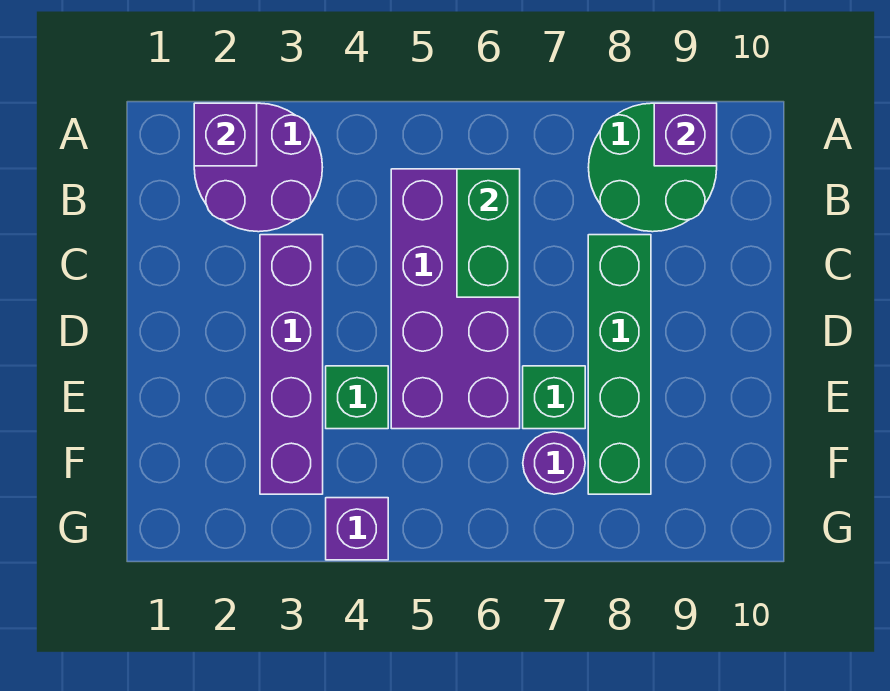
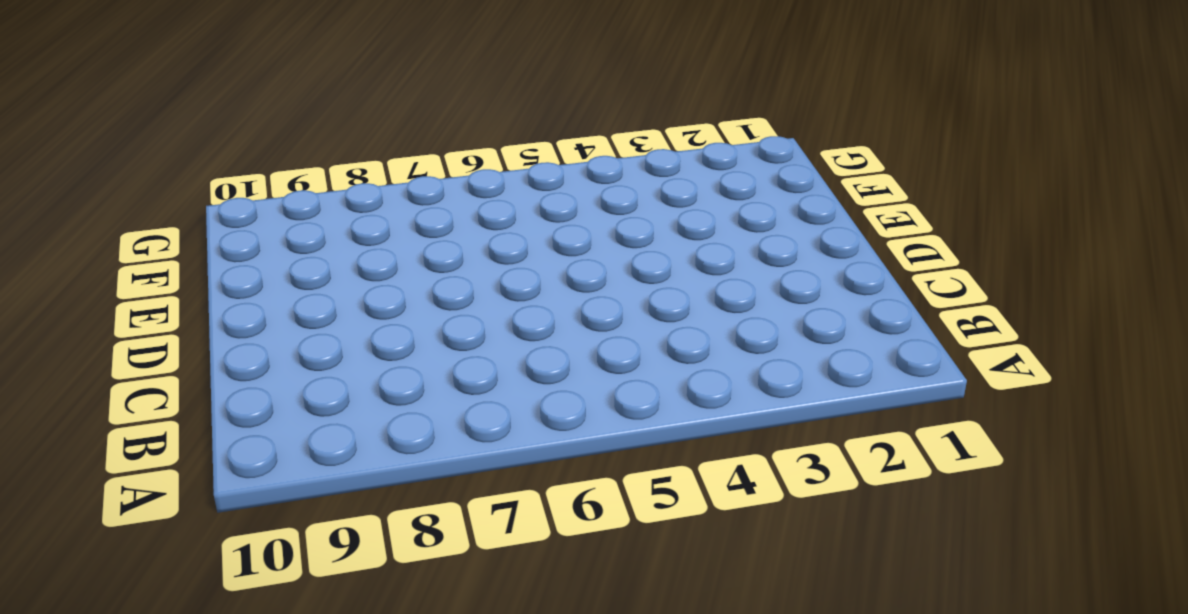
none -> purple 2x2 round brick [194,103,323,232]
none -> green 2x2 round brick [588,103,717,232]
none -> purple 2x4 brick [391,169,520,429]

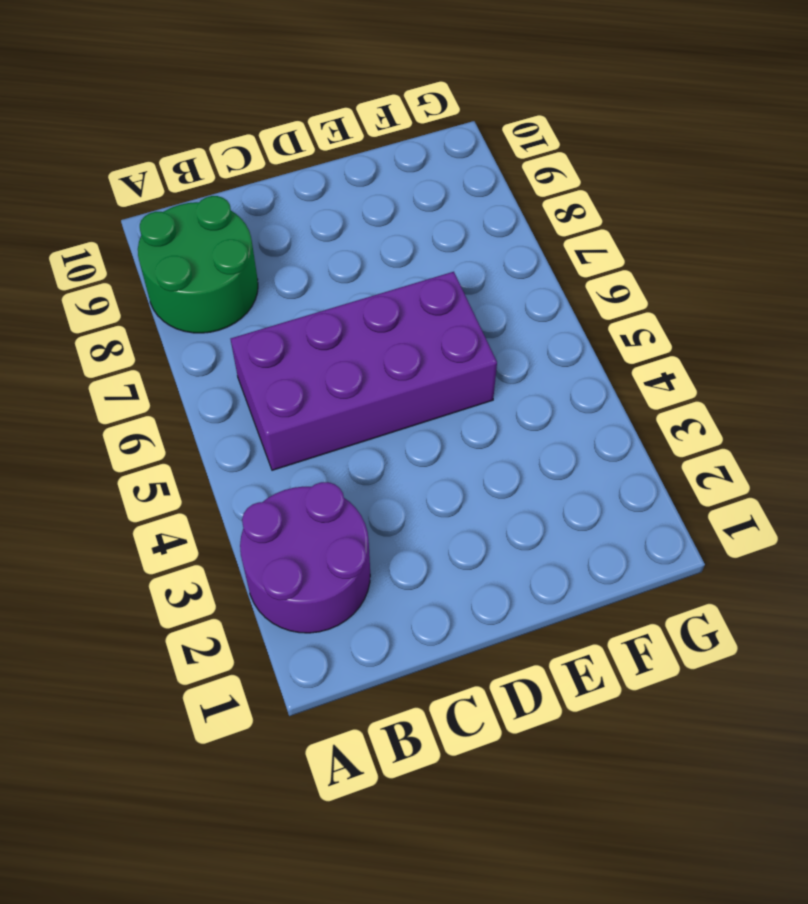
none -> purple 1x4 brick [260,235,323,494]
none -> green 1x4 brick [588,235,651,494]
none -> green 1x1 brick [326,366,388,429]

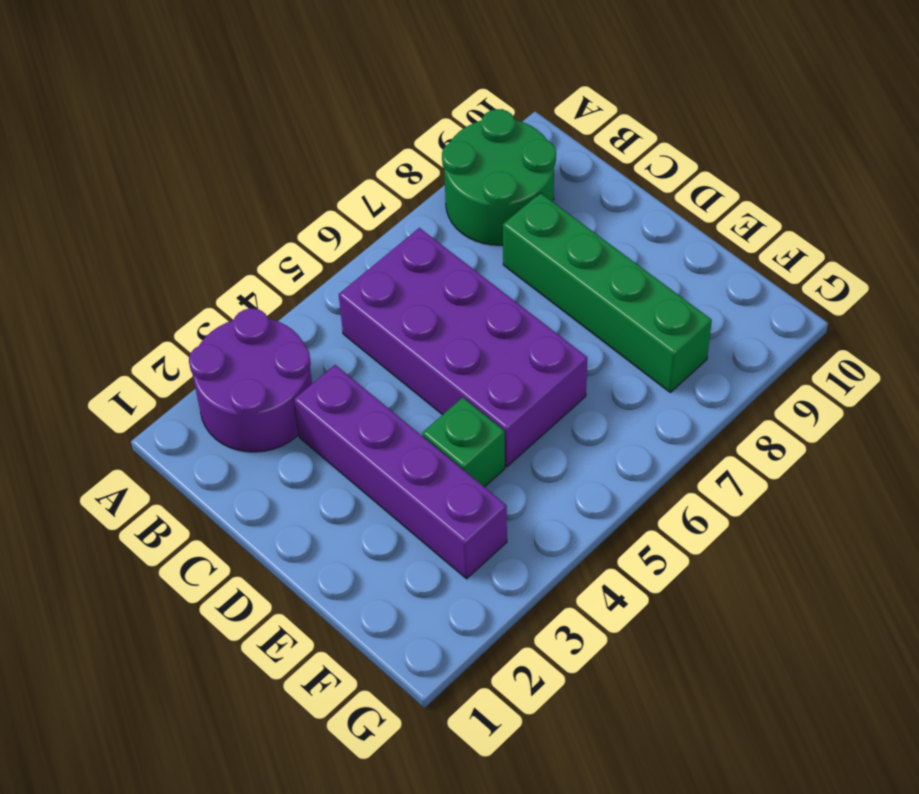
none -> green 1x1 brick [523,366,585,429]
none -> purple 1x1 round brick [523,432,585,494]
none -> purple 1x1 brick [326,498,388,560]

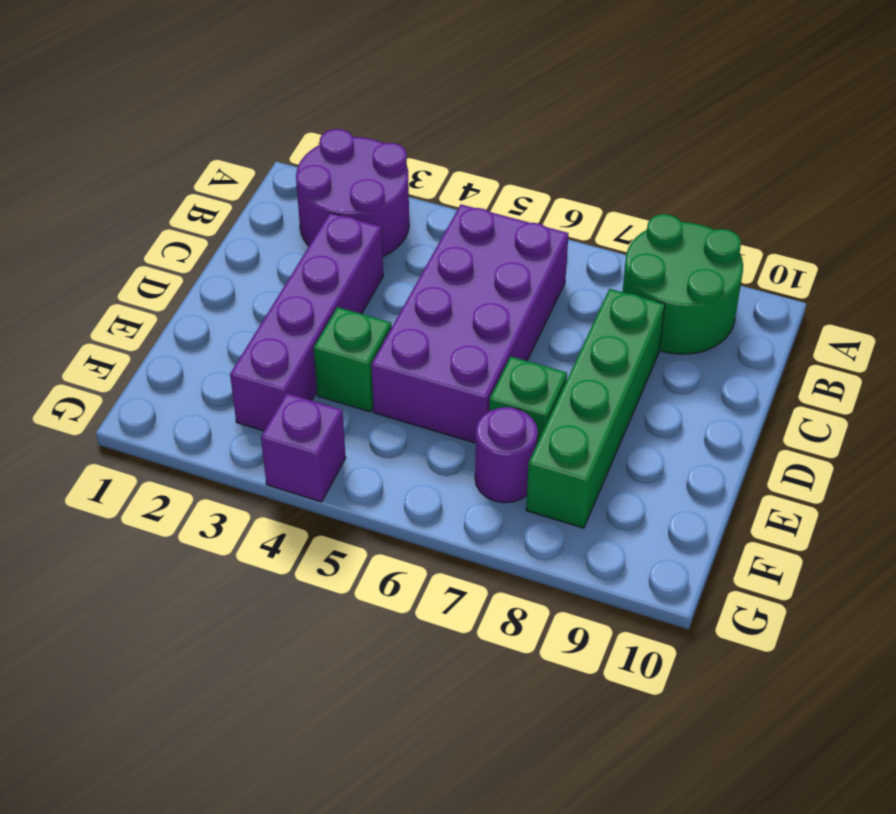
none -> purple 1x1 brick [194,103,257,166]
none -> purple 1x1 brick [654,103,717,166]
none -> green 1x2 brick [457,169,520,297]

